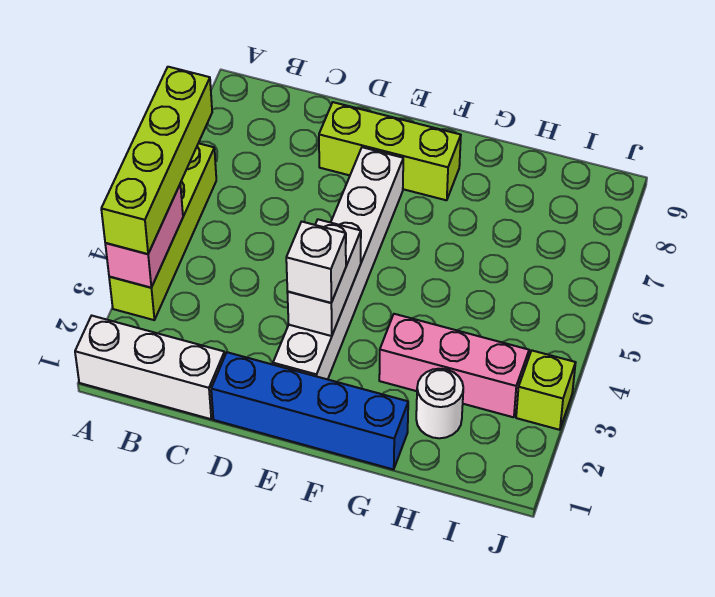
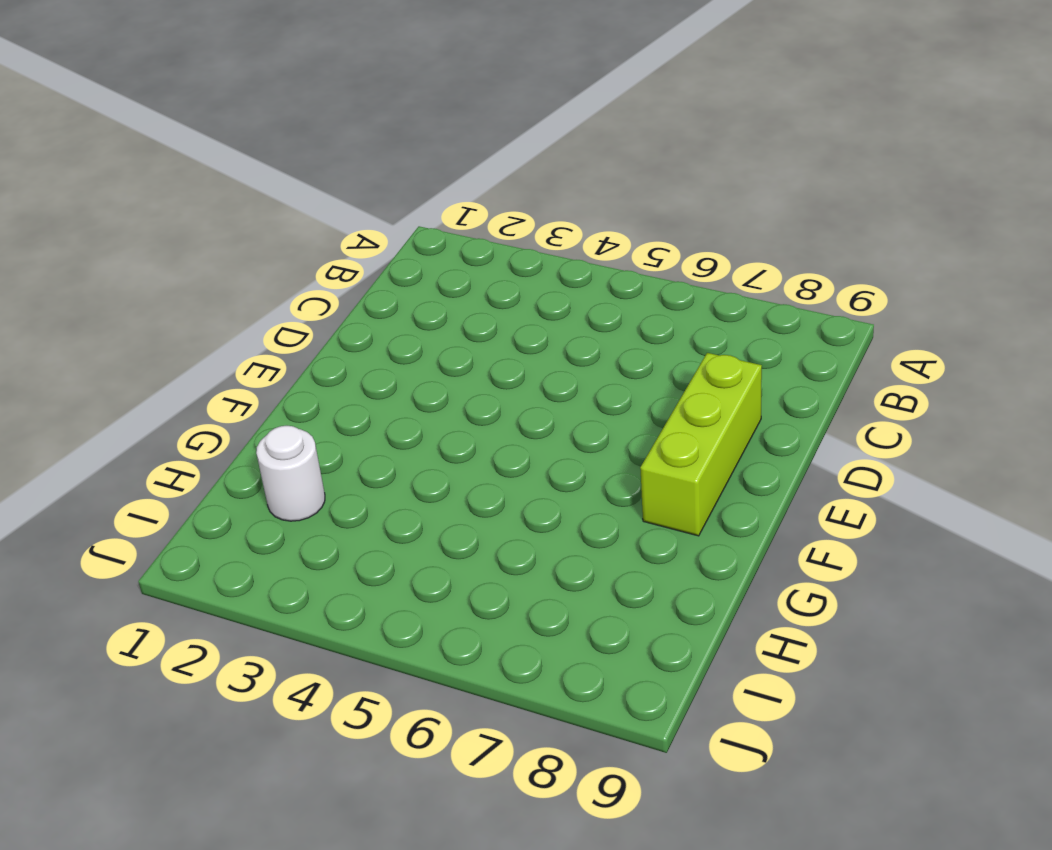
none -> white 1x3 brick [75,316,225,419]
none -> lime 1x4 brick [109,143,216,320]
none -> blue 1x4 brick [211,352,408,469]

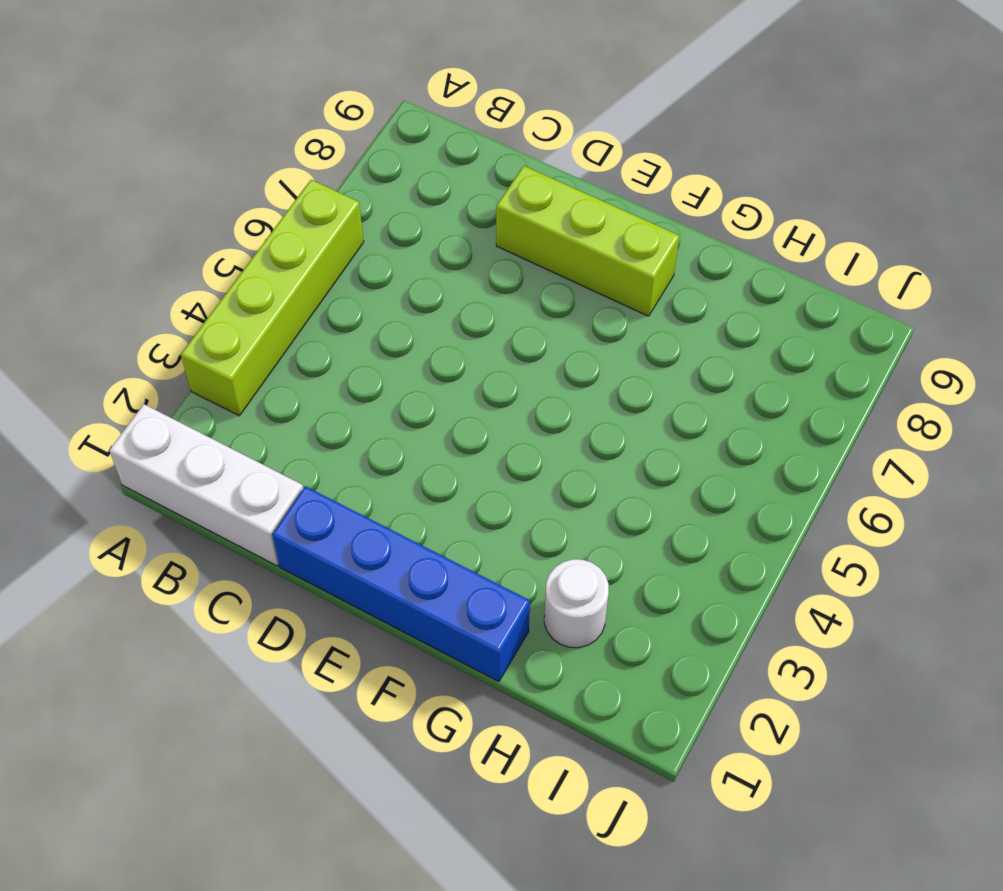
none -> white 1x6 brick [273,147,403,379]
none -> pink 1x3 brick [379,314,529,417]
none -> lime 1x1 brick [516,351,576,430]

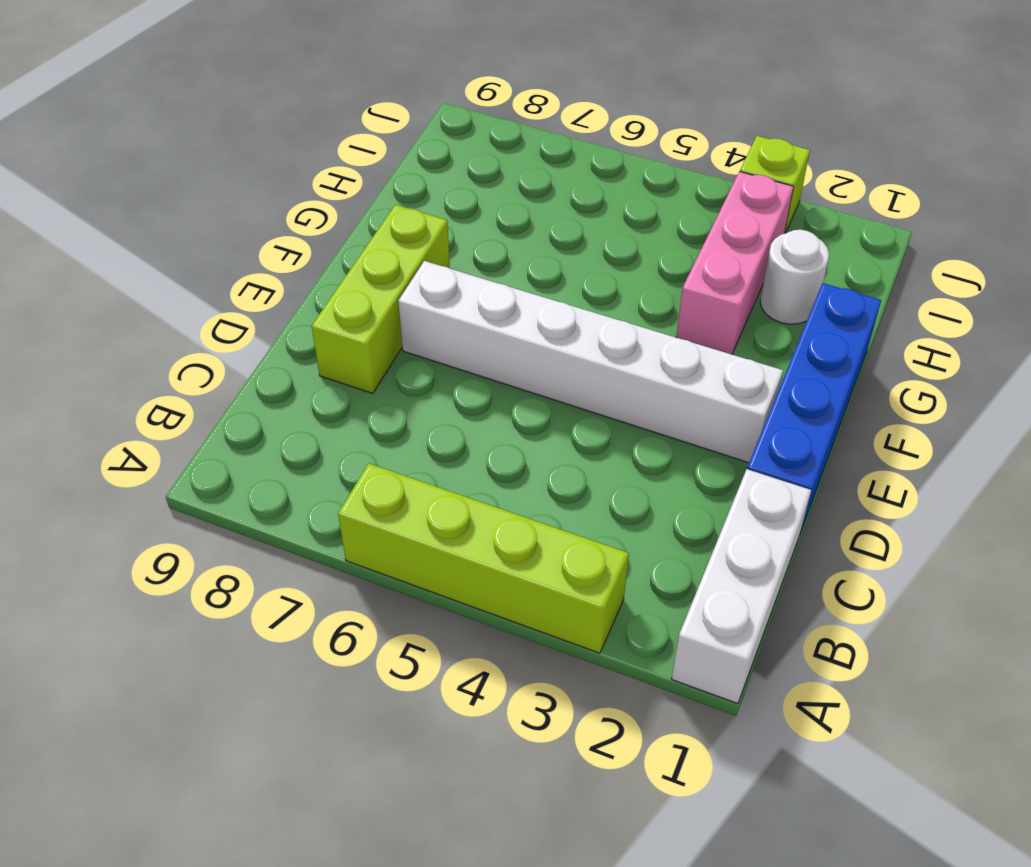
none -> pink 1x2 brick [105,185,183,288]
none -> white 1x2 brick [287,219,361,336]
none -> lime 1x4 brick [101,67,212,254]

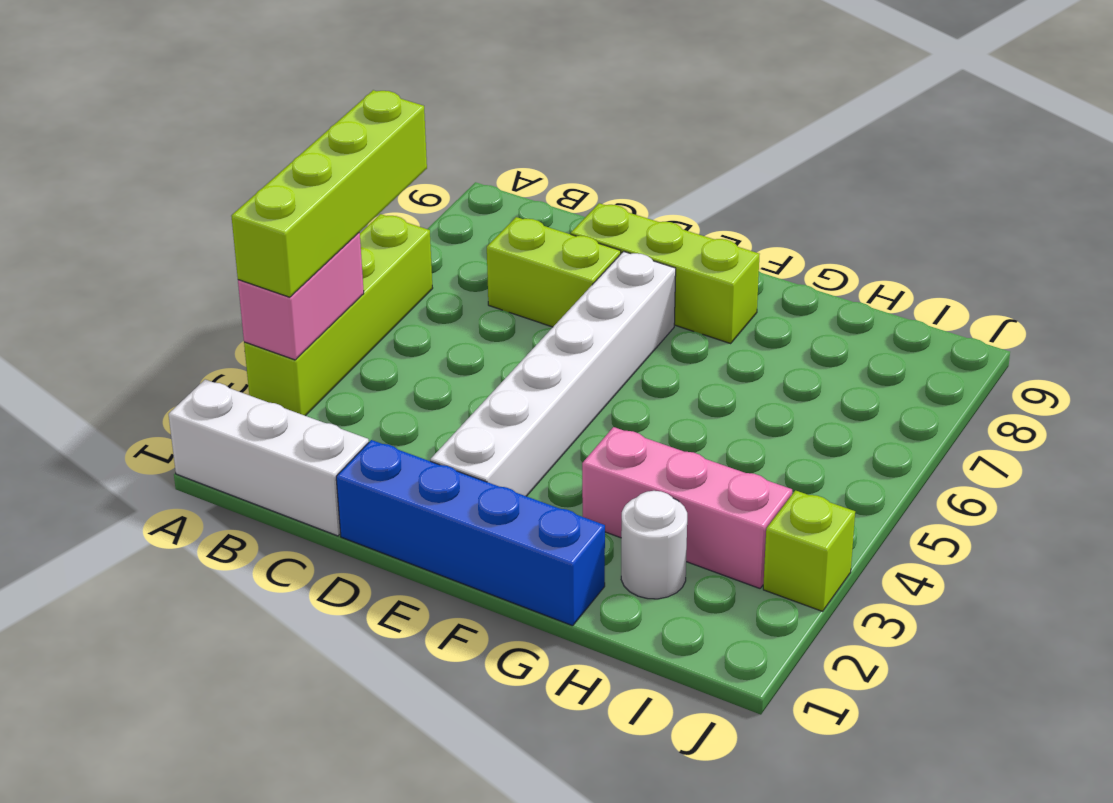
lime 1x2 brick [487,217,621,327] -> none
none -> white 1x2 brick [287,219,361,336]
none -> white 1x1 brick [286,222,346,303]

